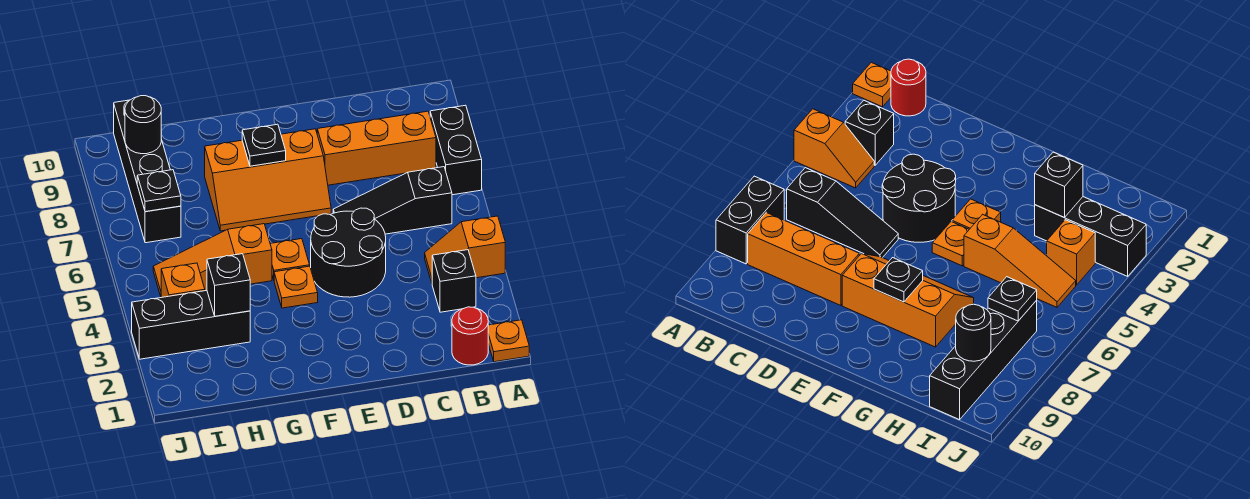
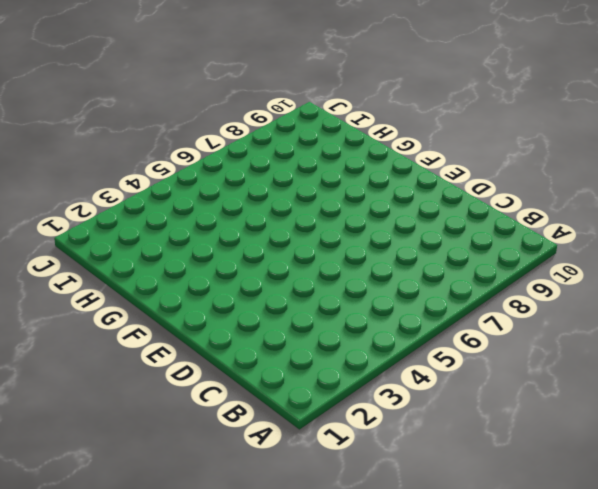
none -> orange 1x1 plate [488,320,529,362]
none -> orange 1x2 slope [425,216,505,283]
none -> black 1x2 brick [430,105,482,195]

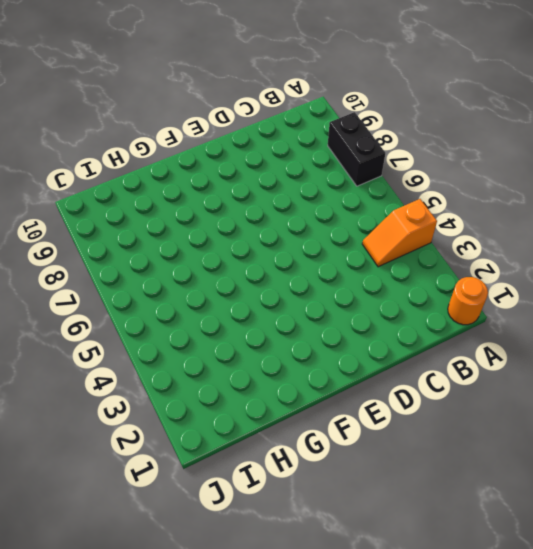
orange 1x1 round brick [448,277,488,325] -> orange 1x1 plate [488,320,529,362]
none -> red 1x1 round brick [452,307,488,365]
none -> black 1x1 brick [432,250,476,312]
none -> black 1x3 slope [333,167,452,234]

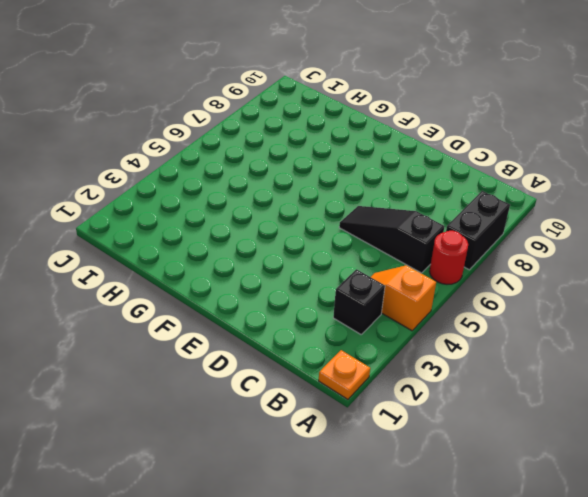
red 1x1 round brick [429,231,468,284] -> red 1x1 round brick moved to [452,307,488,365]
none -> orange 1x3 brick [317,111,436,185]
none -> black 2x2 round brick [311,208,386,297]
none -> orange 2x3 slope [205,129,331,231]

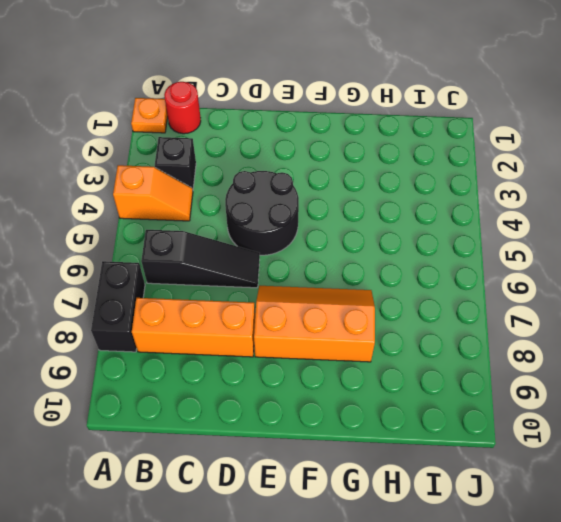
none -> orange 1x1 plate [274,266,318,308]
none -> orange 1x1 plate [270,239,310,279]
none -> orange 1x3 slope [153,224,272,296]

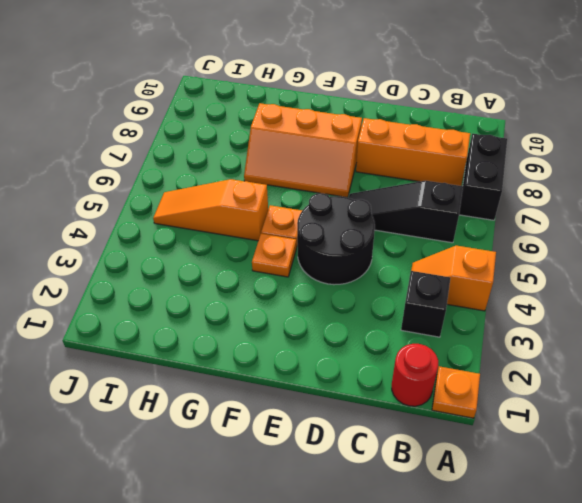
none -> black 1x3 brick [132,290,250,359]
none -> orange 1x1 brick [161,263,205,297]
none -> black 1x4 brick [114,100,181,243]

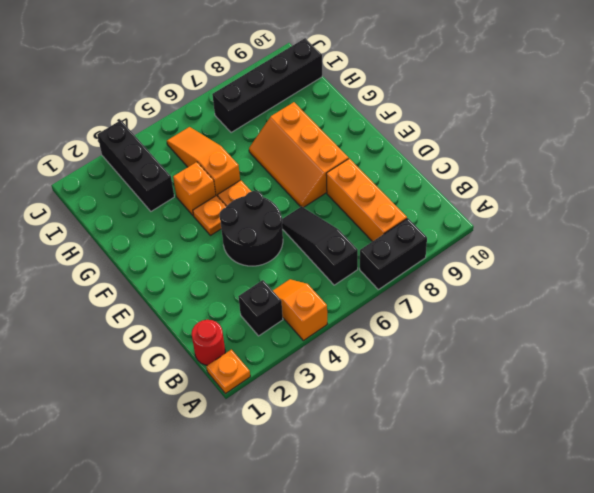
orange 1x1 brick [173,162,216,216] -> orange 1x1 brick moved to [161,263,205,297]
none -> black 1x1 plate [242,124,286,166]
none -> black 1x1 brick [207,254,250,316]
none -> black 1x1 plate [137,170,181,212]

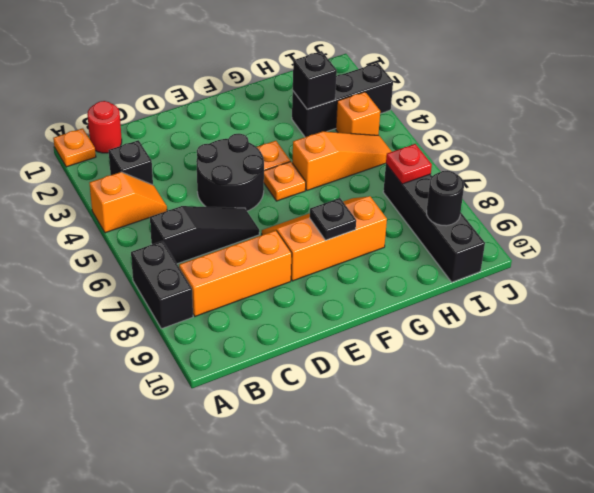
red 1x1 plate [386,144,432,184] -> black 1x1 plate [137,170,181,212]

